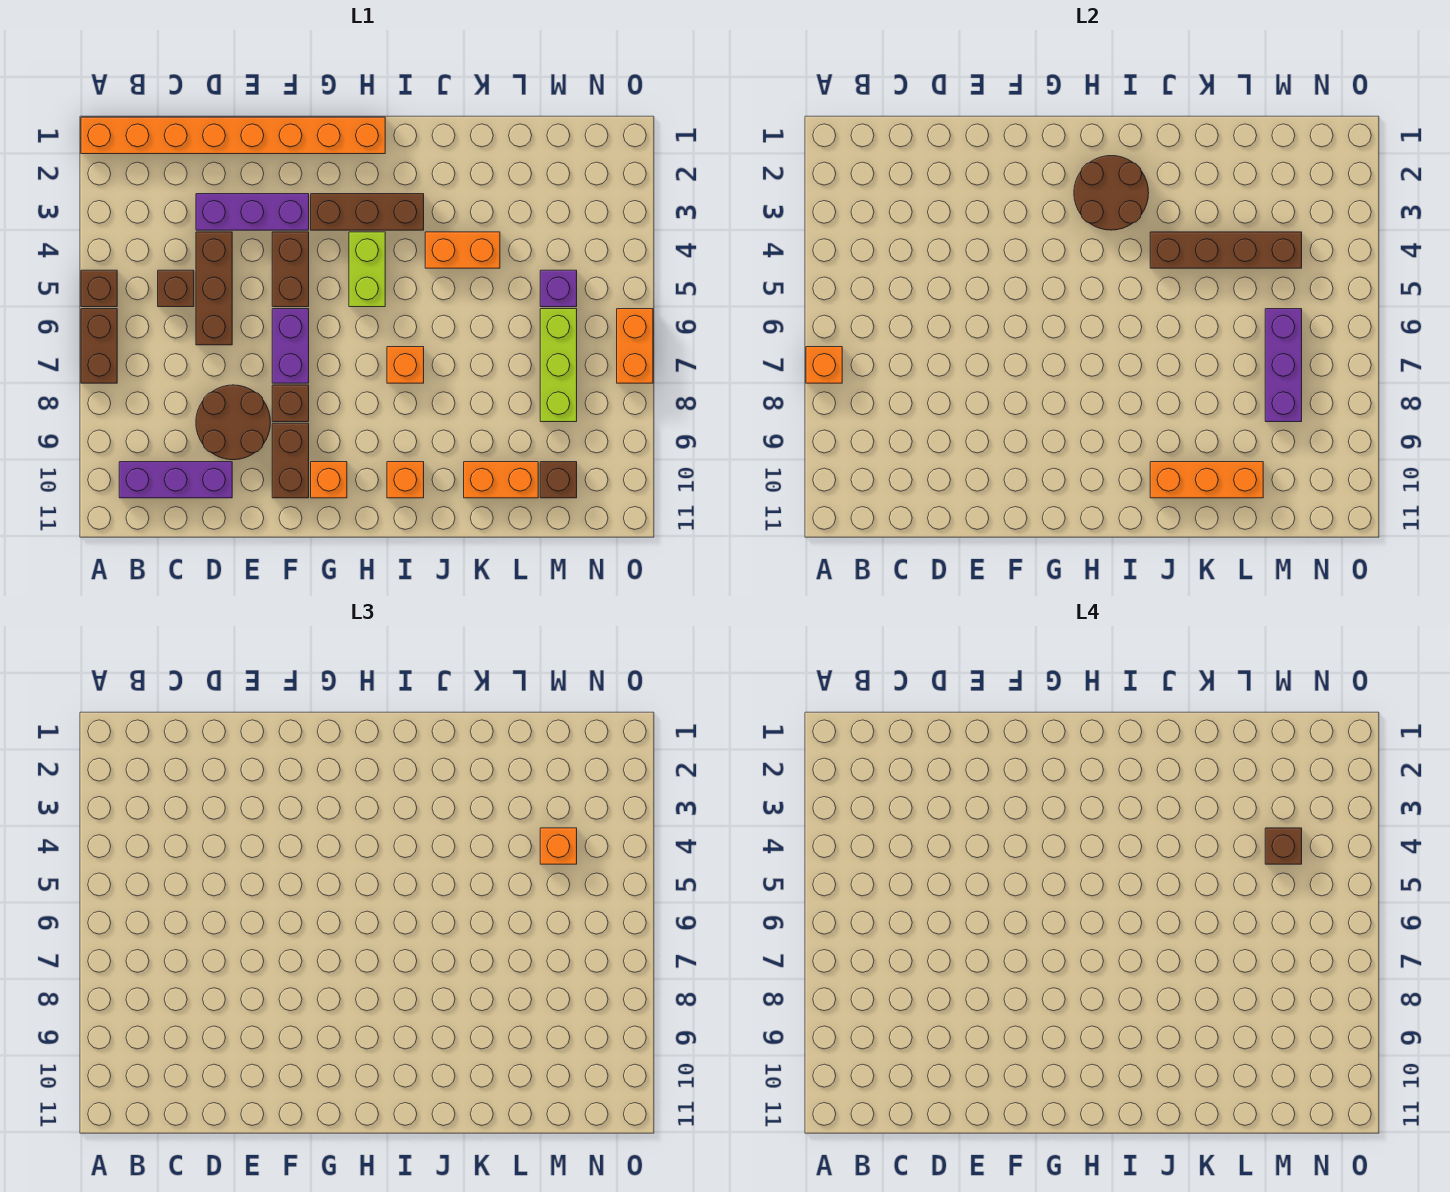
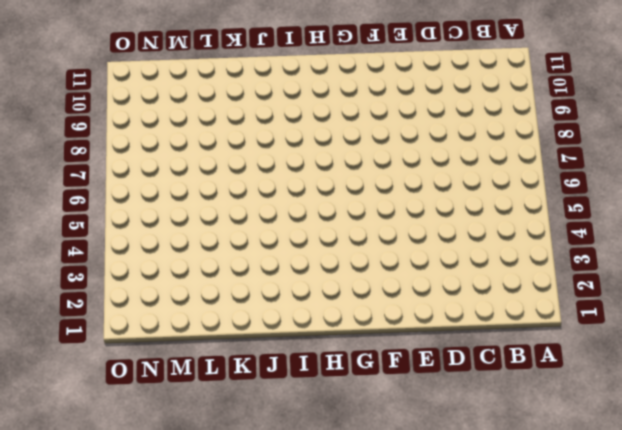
none -> orange 1x8 brick [81,117,385,154]
none -> brown 1x1 brick [81,270,117,307]
none -> brown 1x2 brick [81,309,117,383]
none -> purple 1x3 brick [119,462,232,498]

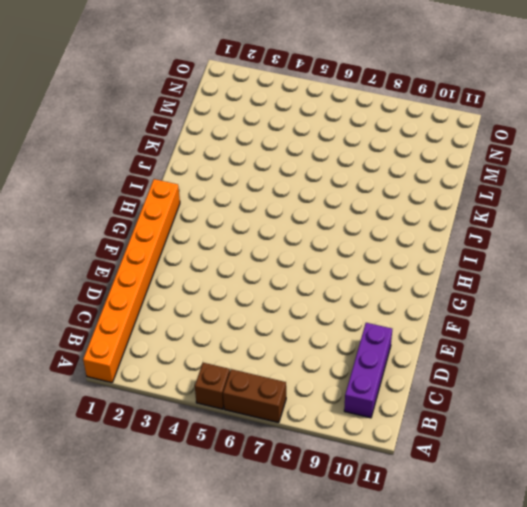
none -> brown 1x1 brick [158,270,194,307]
none -> purple 1x3 brick [196,194,309,230]
none -> brown 1x3 brick [196,232,232,345]
none -> brown 2x2 round brick [196,385,271,460]

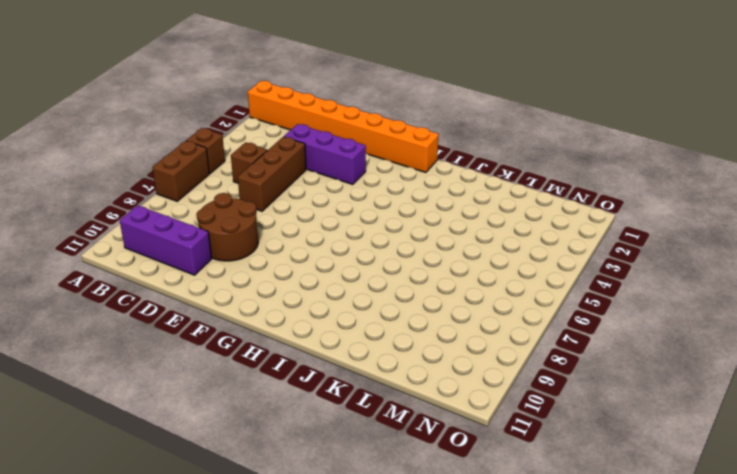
none -> brown 1x2 brick [272,232,309,307]
none -> purple 1x2 brick [272,309,309,383]
none -> brown 1x1 brick [272,385,309,422]
none -> brown 1x2 brick [272,423,309,498]

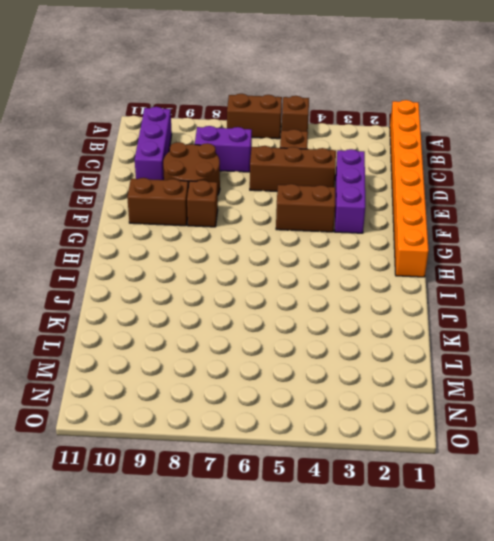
purple 1x2 brick [195,126,252,172] -> purple 1x2 brick moved to [272,309,309,383]
none -> brown 1x3 brick [311,194,424,230]
none -> orange 1x1 brick [311,462,347,498]
none -> lime 1x2 brick [349,232,385,307]
none -> orange 1x1 brick [387,347,424,383]

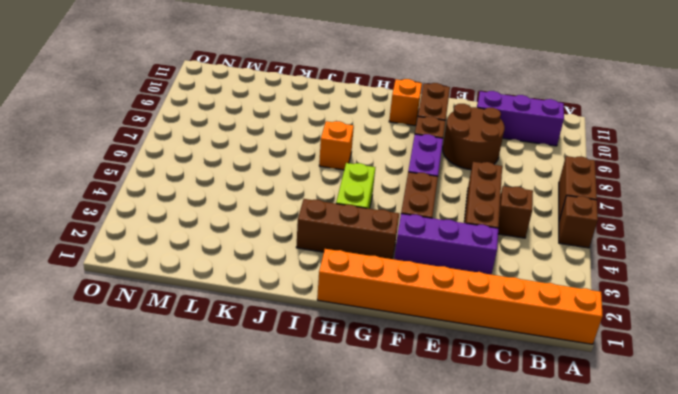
none -> orange 1x1 brick [387,462,424,498]
none -> orange 1x2 brick [425,232,500,268]
none -> orange 1x2 brick [464,462,538,498]
none -> purple 1x1 brick [540,270,577,307]

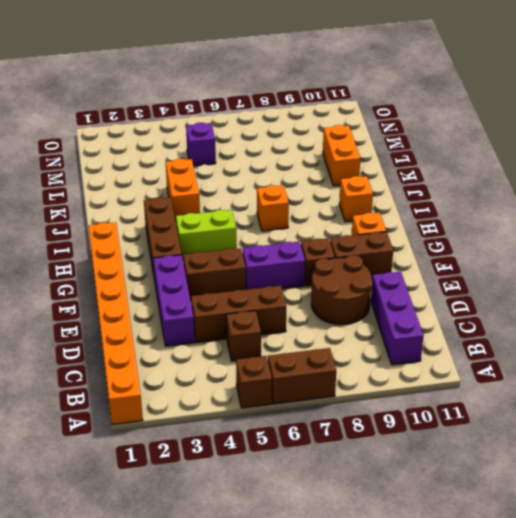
none -> lime 1x3 brick [540,309,577,422]
none -> brown 1x1 brick [540,462,577,498]
none -> orange 1x2 brick [617,309,653,383]
none -> orange 1x1 brick [806,347,842,383]

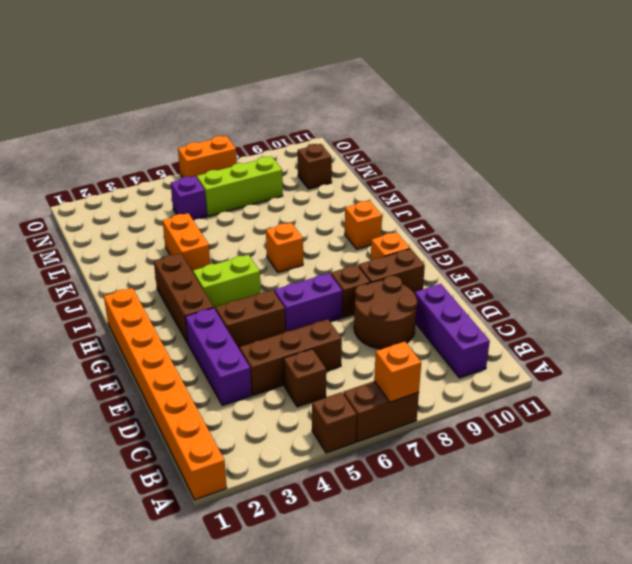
none -> orange 1x2 brick [464,462,538,498]
none -> brown 2x2 round brick [1074,156,1149,230]
none -> brown 1x4 brick [1150,232,1302,268]
none -> orange 1x3 brick [1150,462,1263,498]

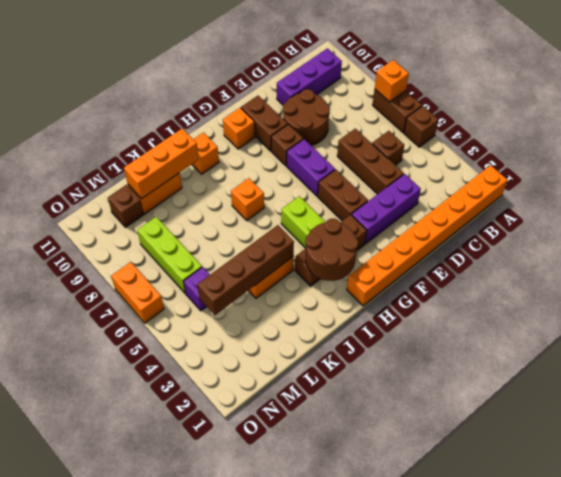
none -> purple 1x3 brick [1265,309,1302,422]
none -> orange 1x1 brick [540,828,577,864]
none -> brown 1x1 brick [1265,828,1302,864]

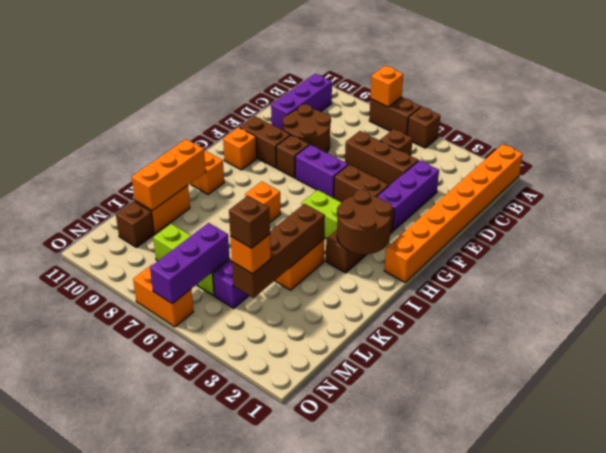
purple 1x3 brick [150,223,230,304] -> purple 1x3 brick turned to [1265,309,1302,422]

